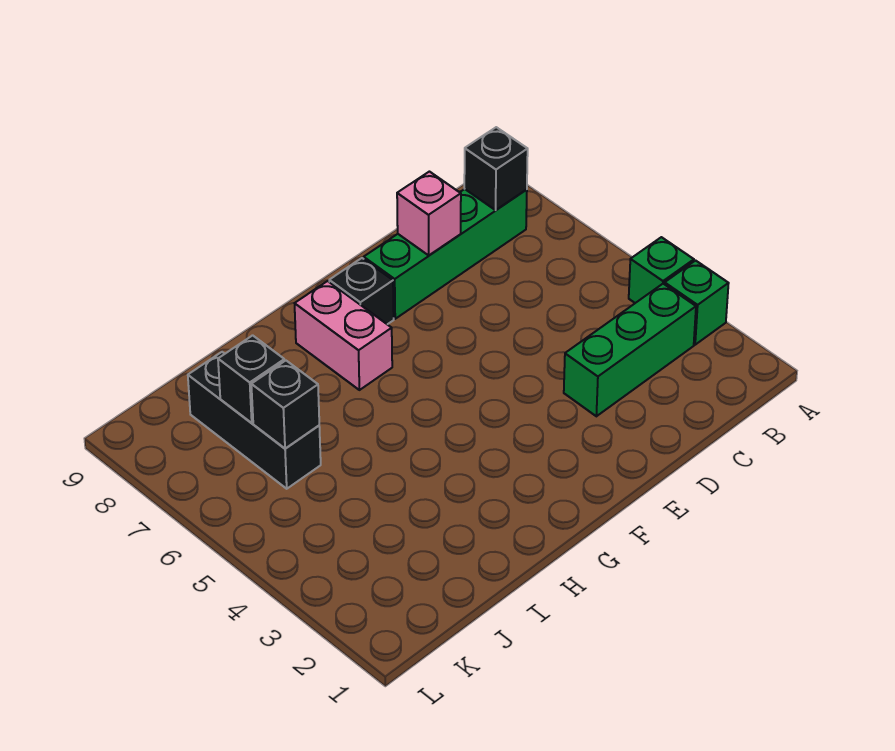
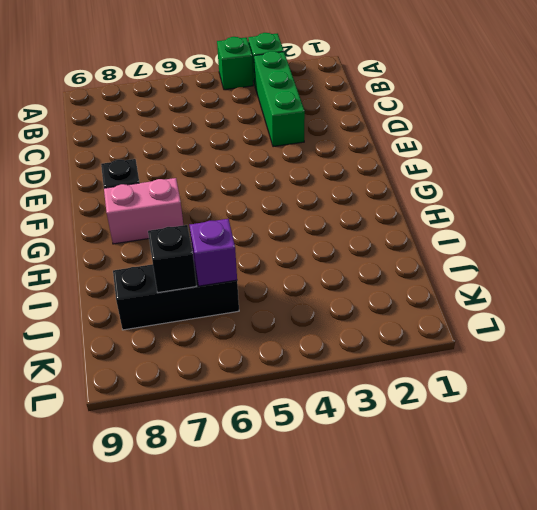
purple 1x1 brick [190,219,237,286] -> black 1x1 brick [251,361,319,449]
none -> green 1x4 brick [364,189,527,319]
none -> black 1x1 brick [464,127,528,210]

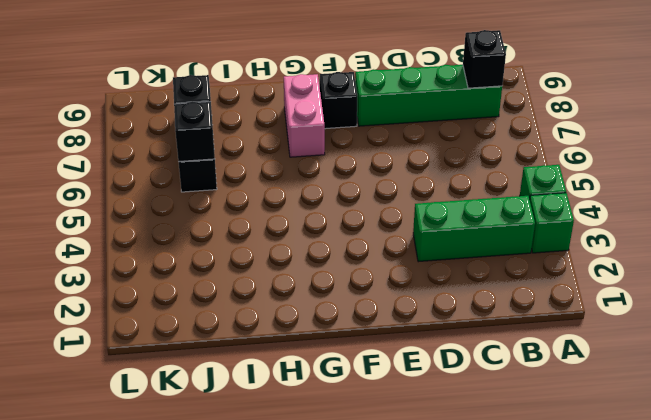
none -> pink 1x1 brick [397,172,461,255]

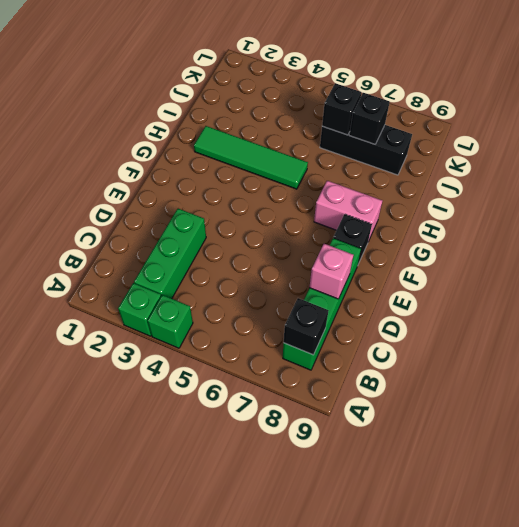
green 1x4 tile [194,126,308,189] -> none

